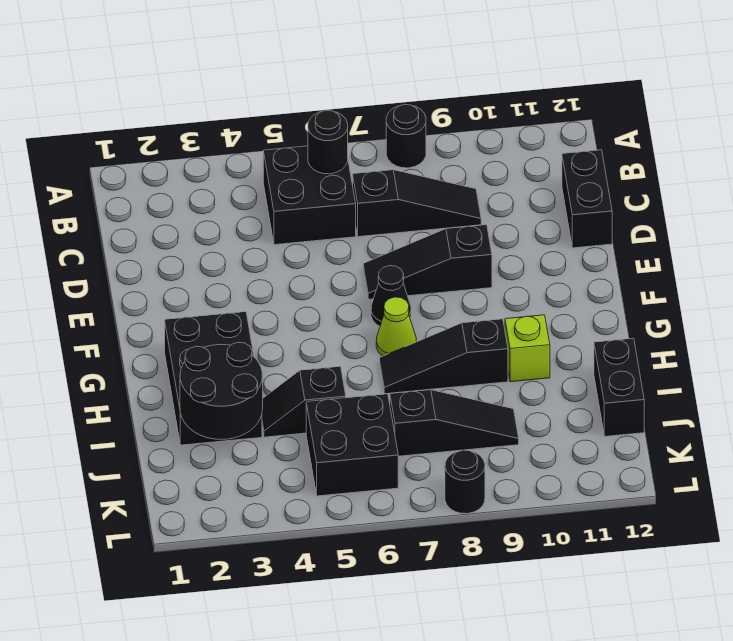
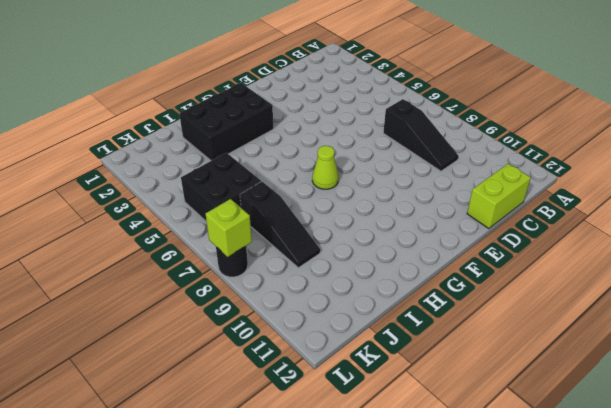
lime 1x2 brick [467,164,531,229] -> black 1x2 brick [562,150,612,248]
lime 1x1 brick [206,199,252,257] -> lime 1x1 brick moved to [505,315,550,382]
none -> black 1x1 round brick [386,104,426,168]
none -> black 2x2 brick [263,146,356,245]
none -> black 1x3 slope [363,225,492,299]

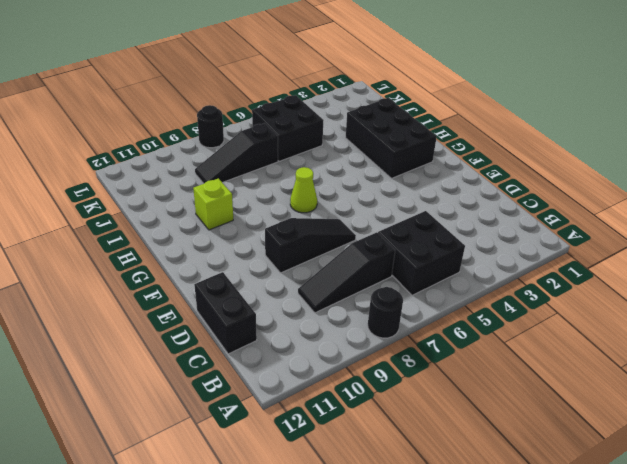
none -> black 1x1 cone [371,266,411,326]
none -> black 1x3 slope [379,319,508,394]
none -> black 1x2 slope [262,366,346,437]

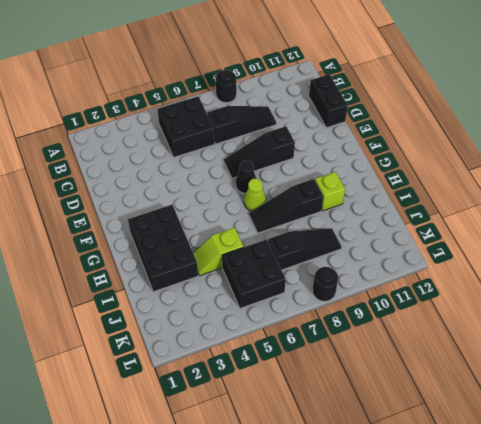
lime 1x2 slope [193,228,244,276] -> black 1x2 slope [262,366,346,437]
none -> black 1x2 brick [594,338,644,436]
none -> black 1x1 round brick [308,110,348,174]
none -> black 2x2 round brick [180,342,263,440]

